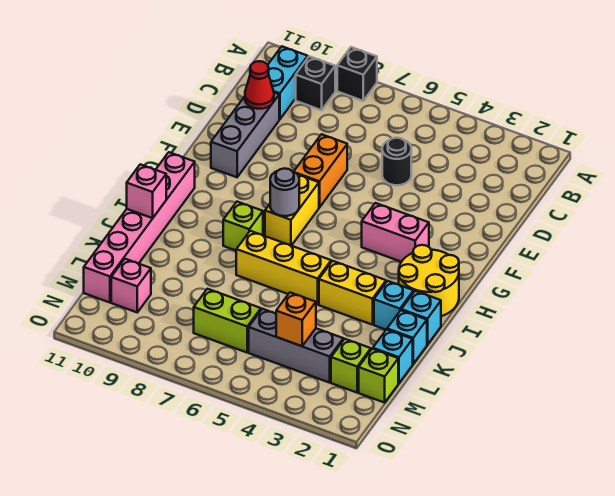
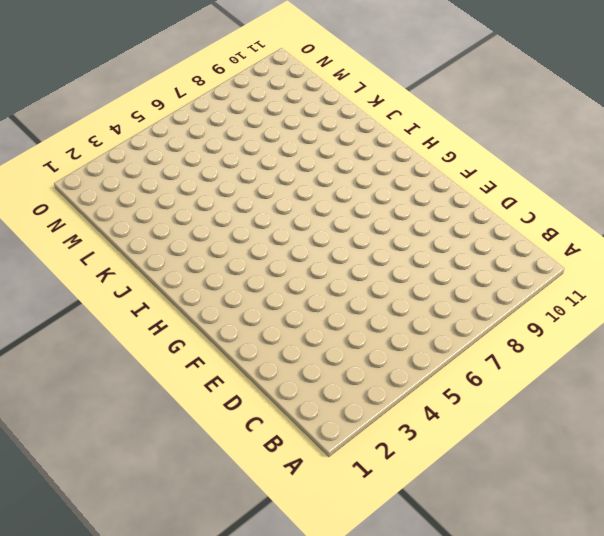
none -> black 1x1 brick [337,47,377,101]
none -> black 1x1 brick [296,56,335,110]
none -> cyan 1x2 brick [268,46,308,119]

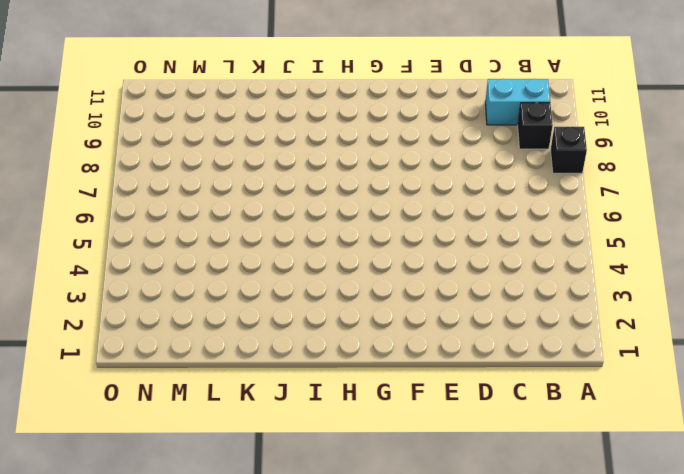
none -> black 1x1 round brick [382,138,411,185]
none -> grey 1x3 brick [211,93,279,177]
none -> orange 1x2 brick [294,134,347,207]

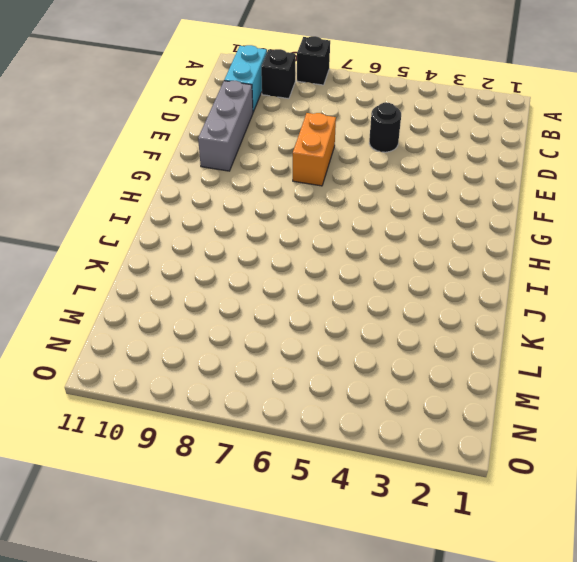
none -> pink 1x2 brick [362,203,429,262]
none -> yellow 1x2 brick [265,175,319,246]
none -> yellow 2x2 round brick [399,245,459,316]

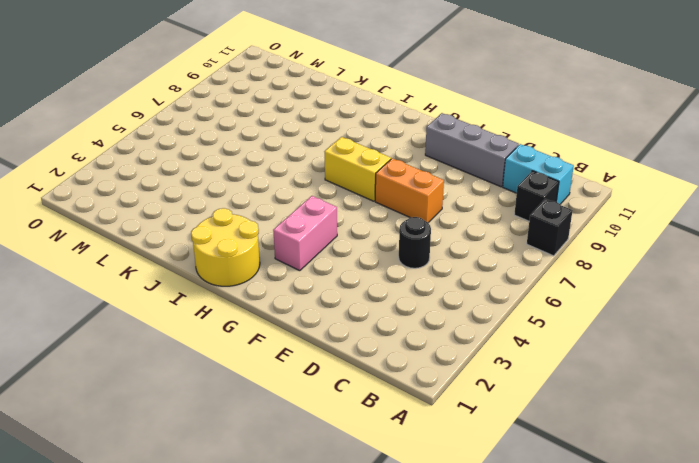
none -> pink 1x6 brick [84,152,195,303]
none -> lime 1x1 brick [223,202,263,250]
none -> cyan 1x1 brick [401,291,441,345]

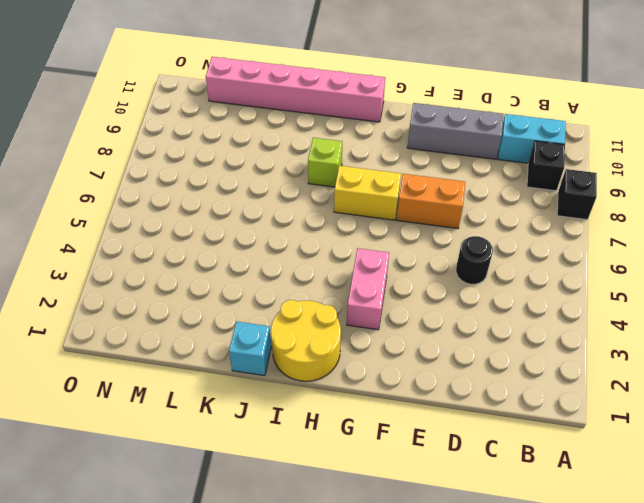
none -> cyan 1x1 brick [374,281,414,330]
none -> yellow 1x2 brick [319,261,386,325]
none -> yellow 1x3 brick [236,231,331,305]

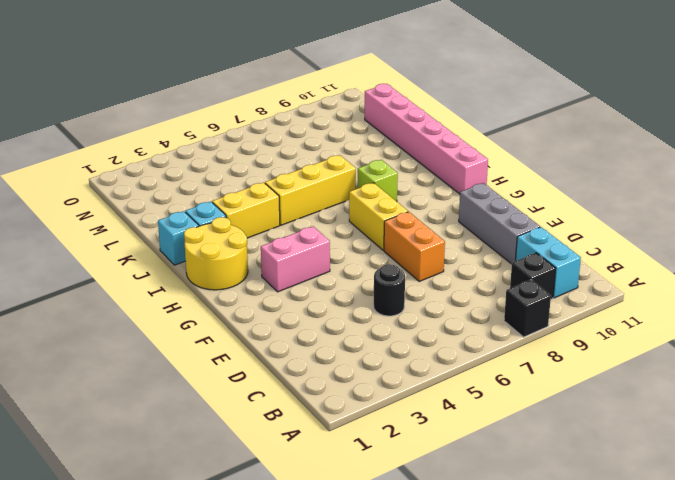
none -> cyan 1x1 brick [387,310,427,364]
none -> cyan 1x1 brick [373,330,413,383]
none -> lime 1x1 brick [359,349,398,403]

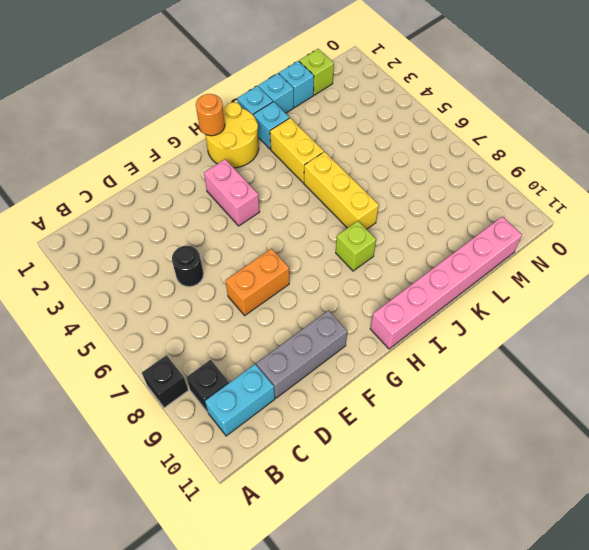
orange 1x1 round brick [196,94,225,136] -> none
none -> yellow 1x2 brick [265,175,319,246]
none -> lime 1x1 brick [331,339,371,393]
none -> grey 1x3 brick [249,309,343,383]

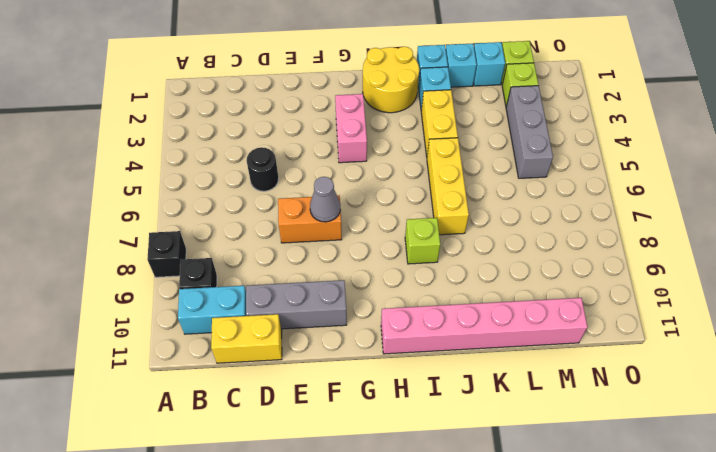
yellow 1x2 brick [211,314,282,363] -> yellow 1x2 brick moved to [265,175,319,246]
grey 1x1 cone [310,177,340,222] -> none
none -> lime 1x2 brick [194,289,261,352]
none -> pink 1x1 brick [111,259,151,312]
none -> red 1x1 cone [245,61,274,109]

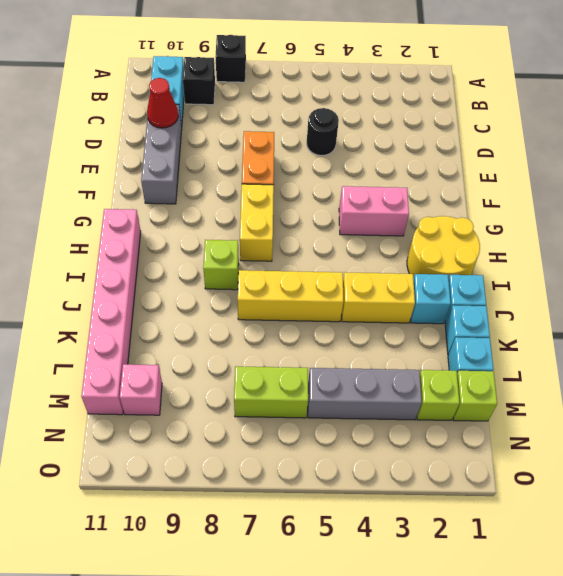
none -> grey 1x1 round brick [270,168,299,216]
none -> pink 1x1 brick [127,164,166,218]
none -> orange 1x1 brick [276,293,316,346]

